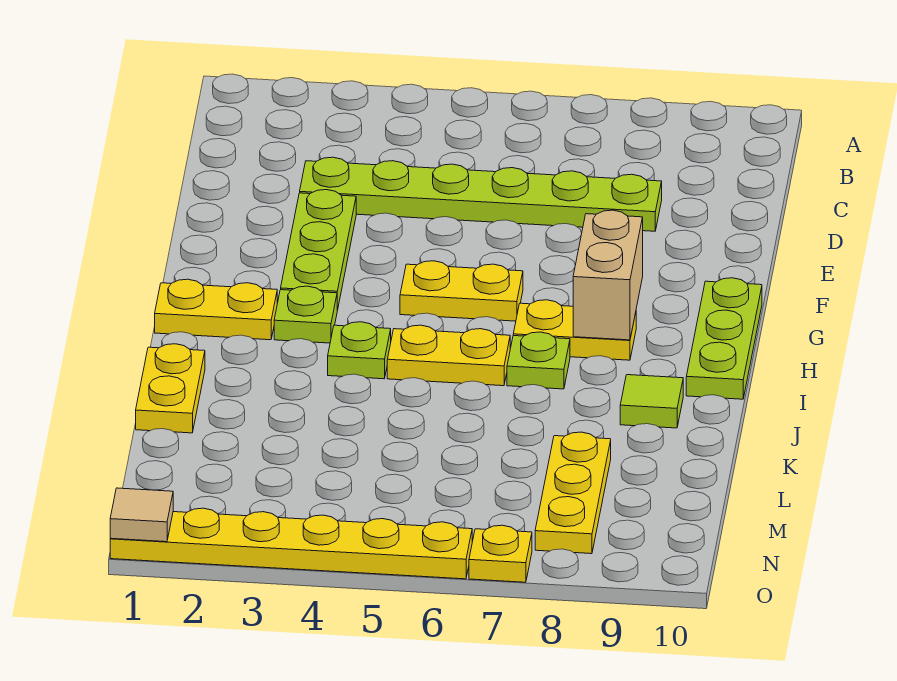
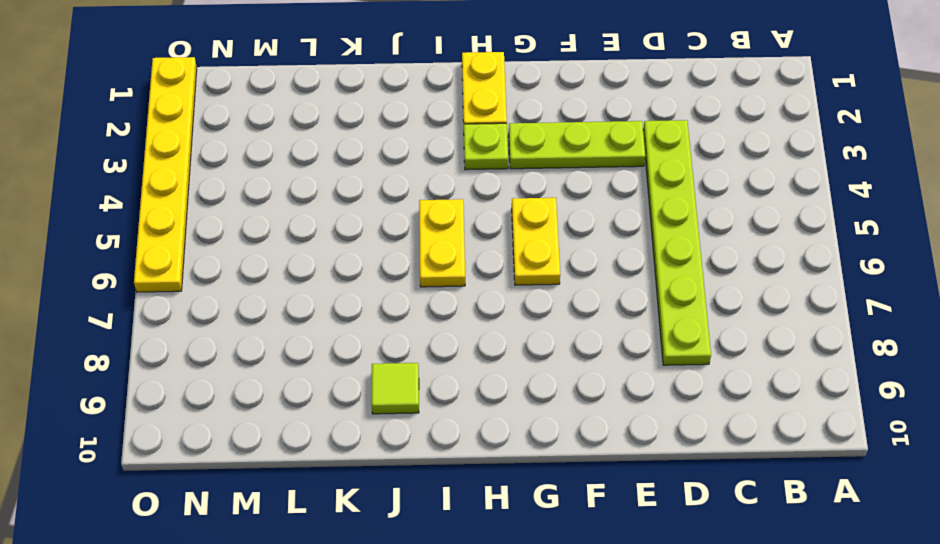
none -> lime 1x3 plate [686,278,762,399]
none -> yellow 1x2 plate [513,300,636,360]
none -> lime 1x1 plate [328,322,391,379]

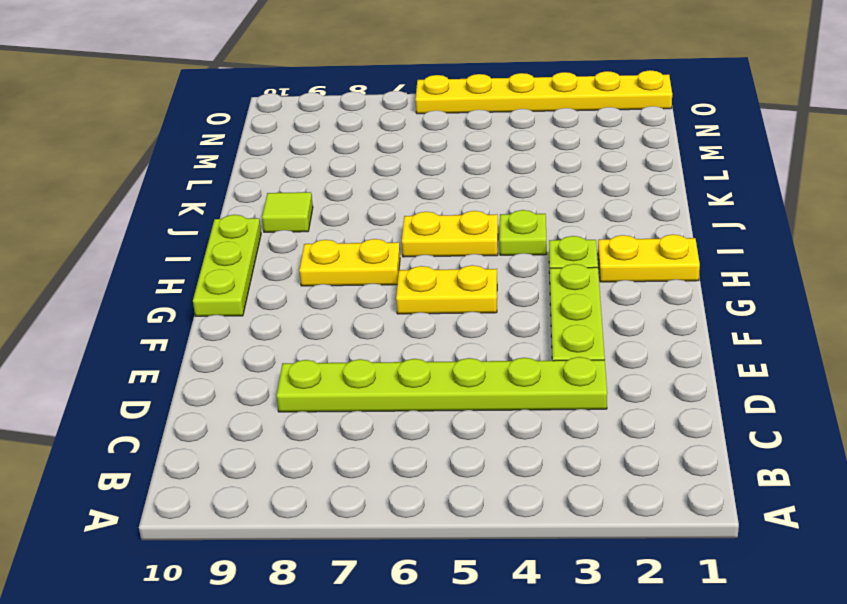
none -> lime 1x1 plate [507,332,570,389]
none -> yellow 1x2 plate [136,344,205,433]
none -> yellow 1x3 plate [535,432,611,554]

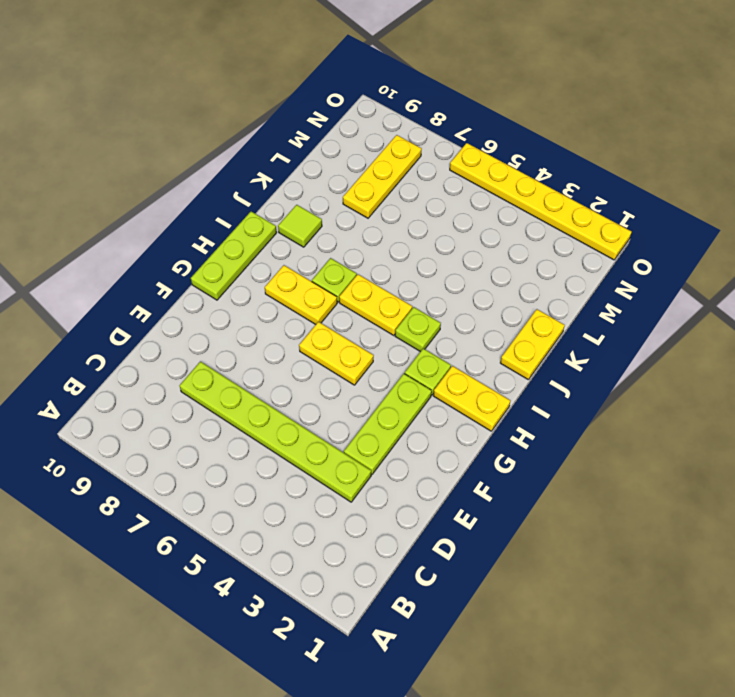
none -> yellow 1x1 plate [469,525,532,582]
none -> tan 1x2 brick [573,210,643,340]
none -> tan 1x1 tile [110,488,173,542]

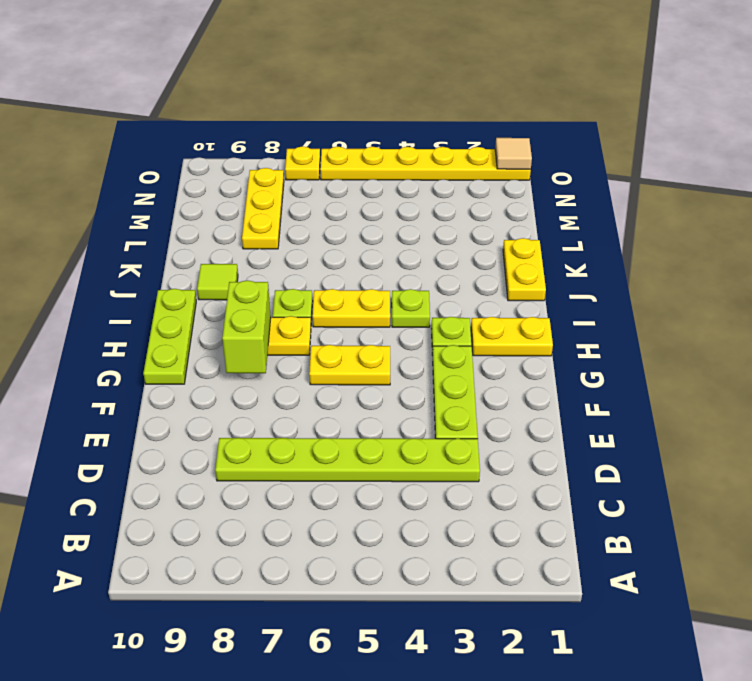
lime 1x2 brick [222,280,271,373] -> tan 1x2 brick [573,210,643,340]

